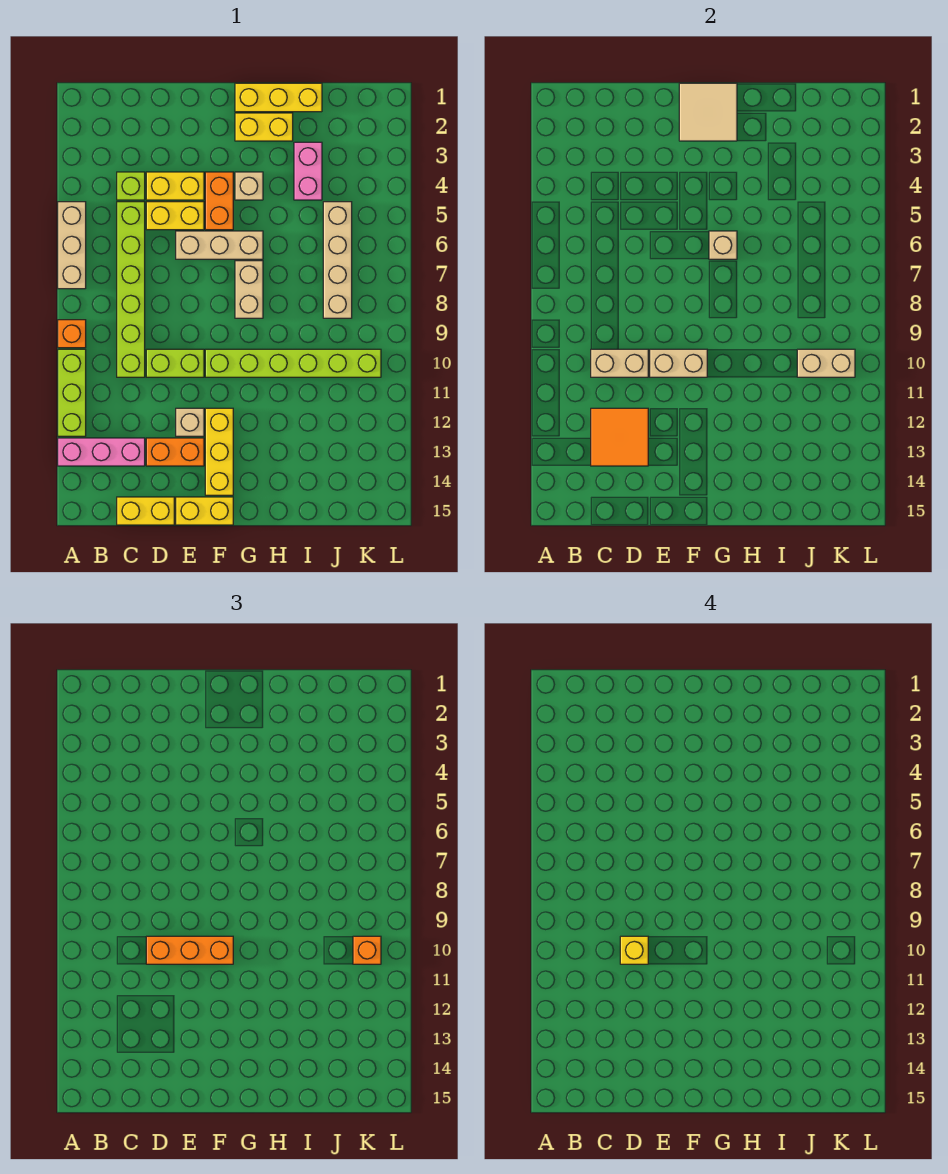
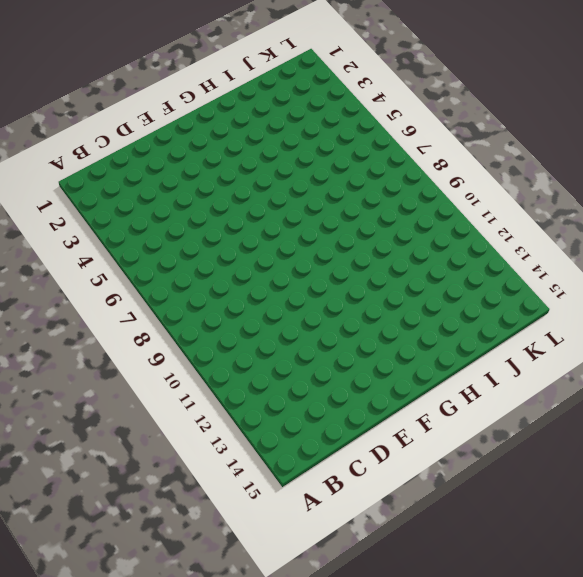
none -> tan 1x3 brick [58,202,86,289]
none -> orange 1x1 brick [58,320,86,348]
none -> lime 1x3 brick [58,349,86,436]
none -> pink 1x3 brick [58,438,145,466]

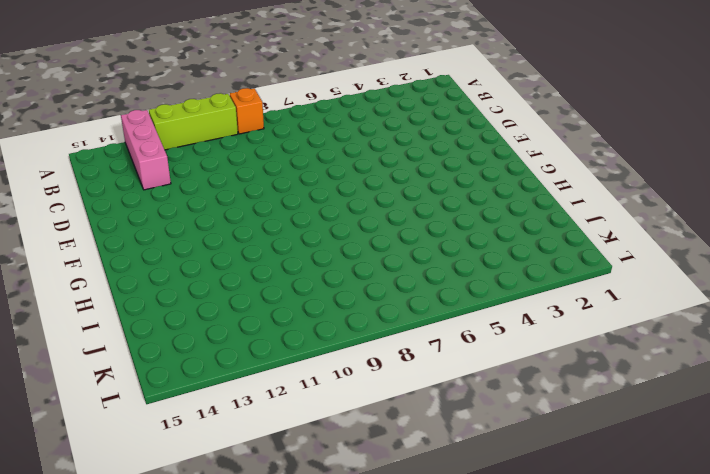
none -> tan 1x3 brick [58,202,86,289]
none -> lime 1x1 brick [117,172,145,200]
none -> lime 1x6 brick [117,202,145,377]
none -> yellow 1x2 brick [117,497,174,525]

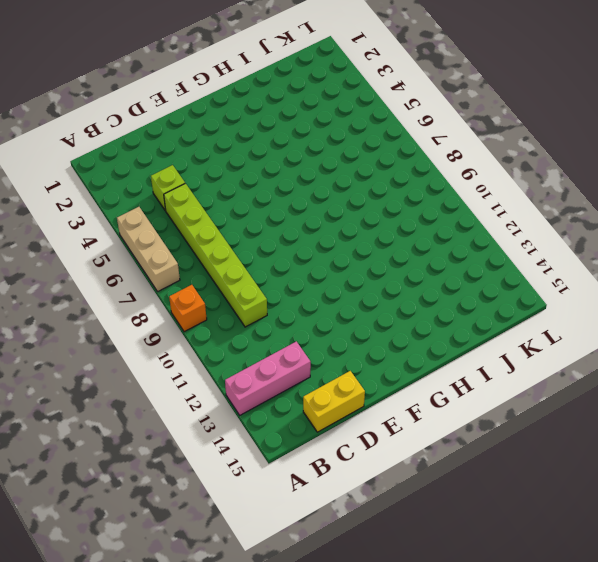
none -> lime 1x3 brick [58,349,86,436]
none -> yellow 1x2 brick [146,172,204,200]
none -> yellow 1x2 brick [146,202,204,230]
none -> lime 1x2 brick [146,349,204,377]

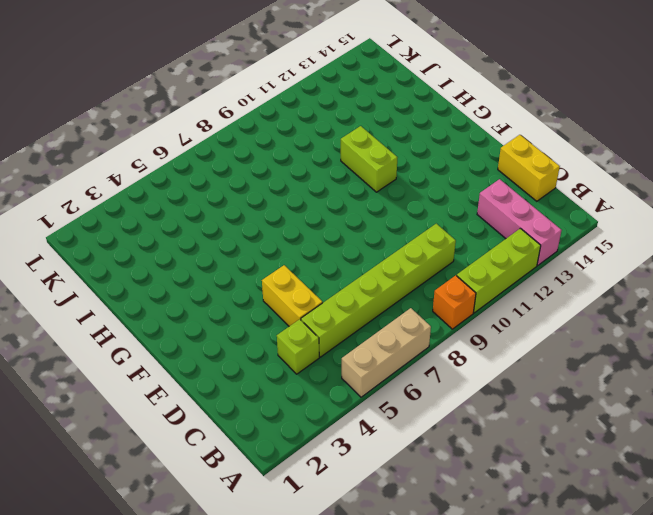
lime 1x2 brick [341,126,398,192] -> lime 1x2 brick moved to [146,349,204,377]
none -> yellow 1x2 brick [146,172,204,200]
none -> orange 1x2 brick [146,438,204,466]
none -> tan 1x3 brick [176,231,263,259]
none -> tan 1x1 brick [176,408,204,436]

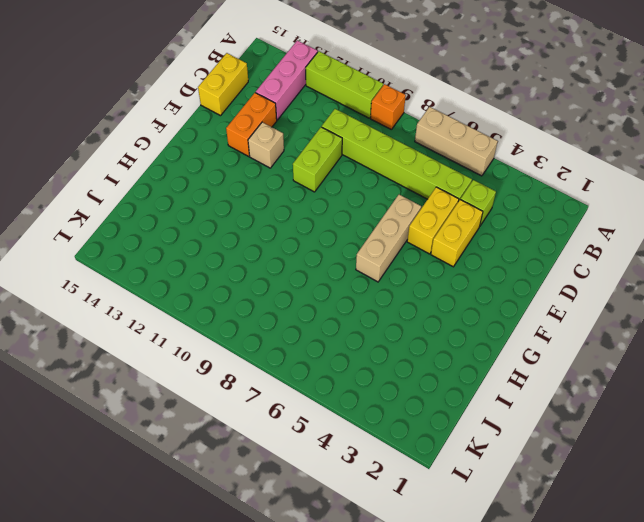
none -> yellow 1x2 brick [176,497,233,525]
none -> orange 1x2 brick [205,172,233,230]
none -> lime 1x6 brick [205,349,381,377]
none -> yellow 1x3 brick [205,408,233,495]

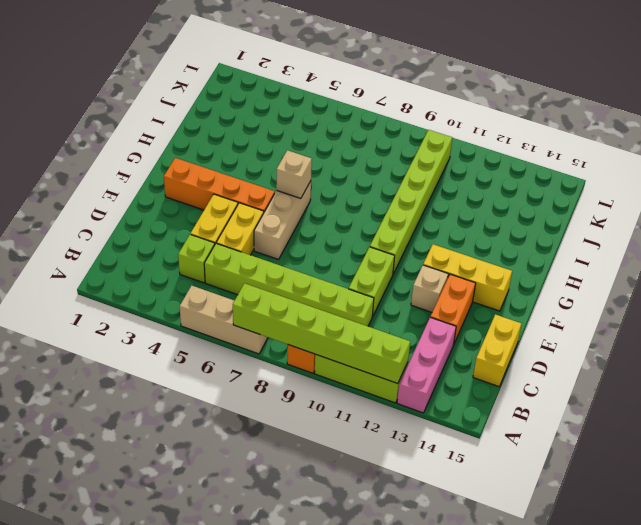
lime 1x6 brick [233,283,410,384] -> none
orange 1x4 brick [164,158,275,212] -> orange 1x2 brick [205,172,233,230]
none -> yellow 1x2 brick [176,497,233,525]
none -> yellow 1x3 brick [235,83,322,112]
none -> yellow 1x2 brick [235,113,293,141]
none -> tan 1x1 brick [235,172,263,200]

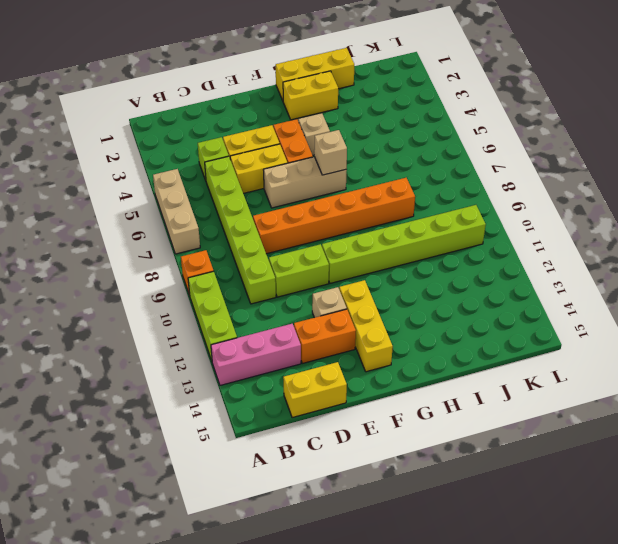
orange 1x6 brick [253,178,415,254] -> tan 1x2 brick [235,261,263,318]
none -> yellow 1x2 brick [176,497,233,525]
none -> pink 1x2 brick [294,142,322,200]
none -> tan 1x4 brick [323,202,352,318]
none -> tan 1x2 brick [591,349,648,377]

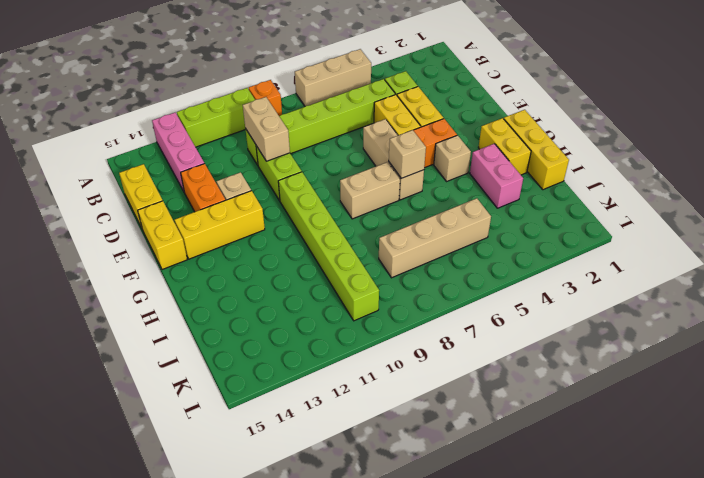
pink 1x2 brick [470,144,523,208] -> pink 1x2 brick turned to [294,142,322,200]
none -> orange 2x2 tile [591,408,648,466]
none -> tan 1x2 brick [650,349,707,377]
none -> tan 2x2 tile [679,83,737,141]
none -> tan 1x2 brick [797,349,855,377]

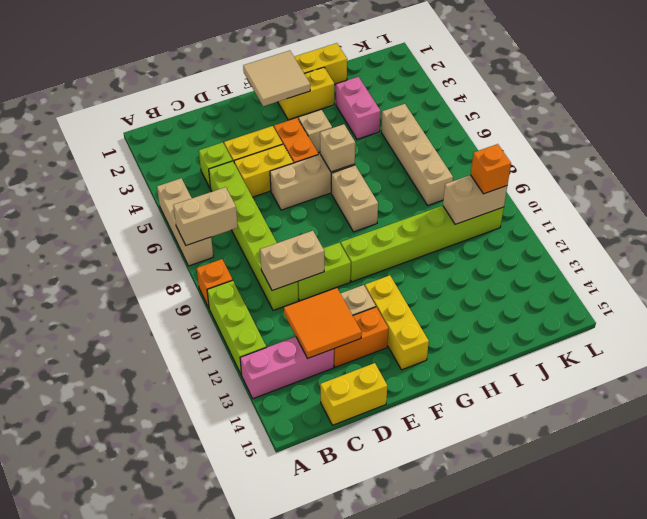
tan 1x2 brick [173,187,238,245] -> tan 1x2 brick moved to [650,349,707,377]
none -> yellow 1x2 brick [176,497,233,525]
none -> orange 1x3 brick [146,936,233,964]
none -> yellow 1x1 brick [620,936,648,964]

